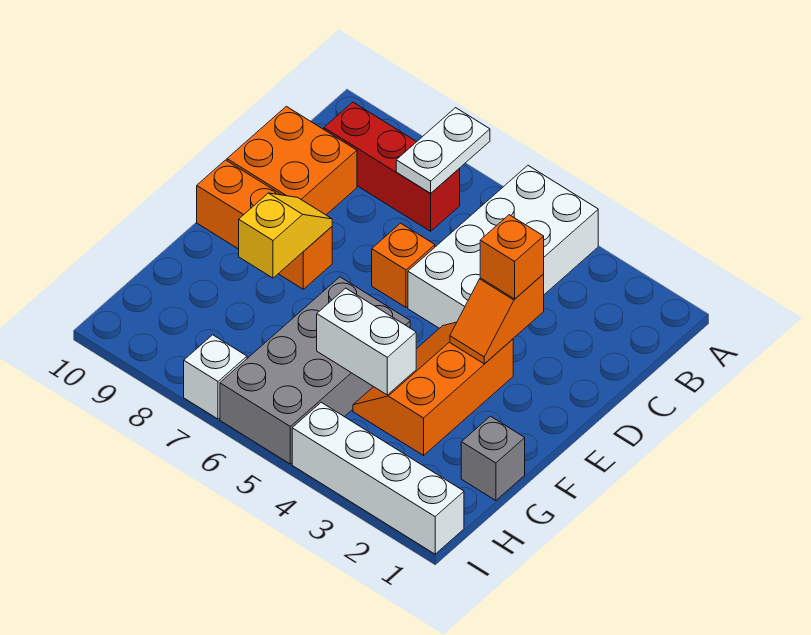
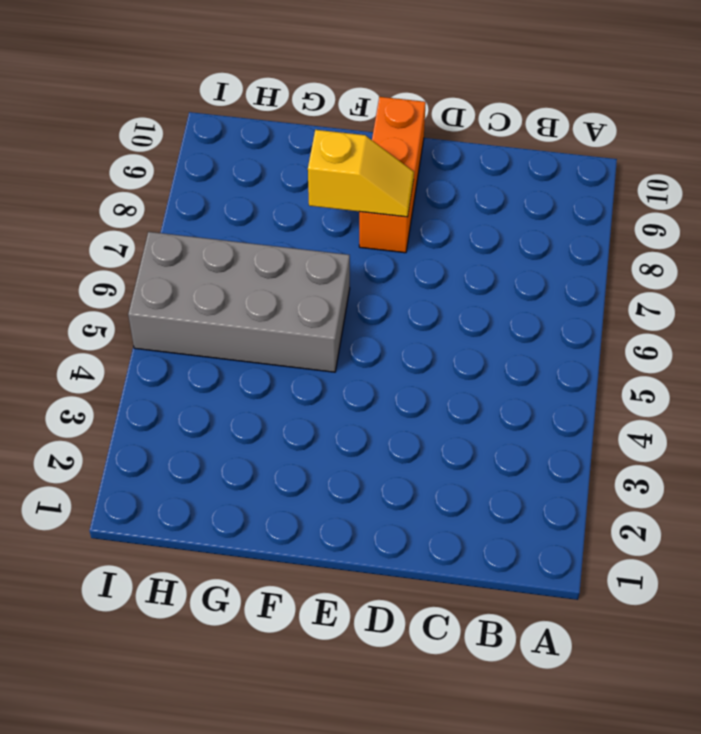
none -> white 2x4 brick [408,166,598,328]
none -> red 1x3 brick [324,102,460,231]
none -> orange 2x2 brick [227,106,357,215]

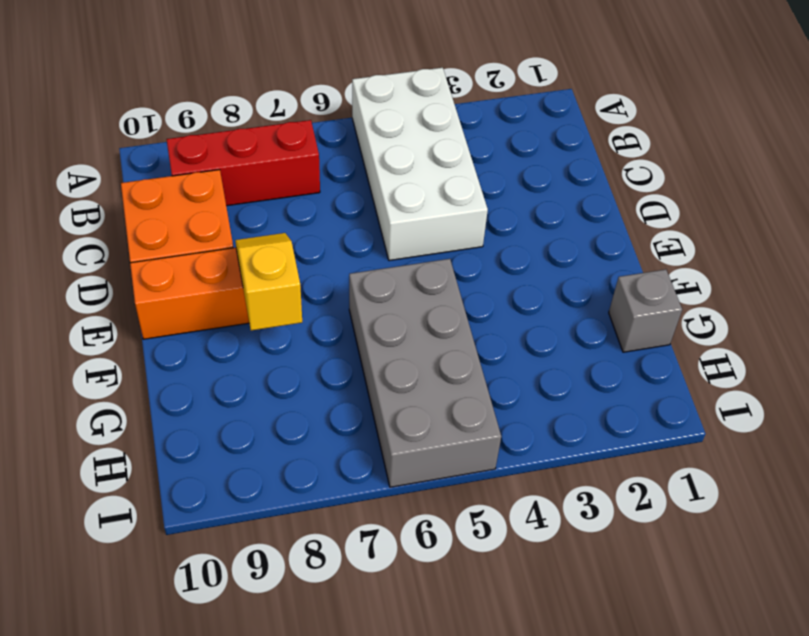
none -> orange 1x1 brick [372,223,435,307]
none -> orange 2x3 slope [353,322,513,455]
none -> white 1x4 brick [292,402,464,554]

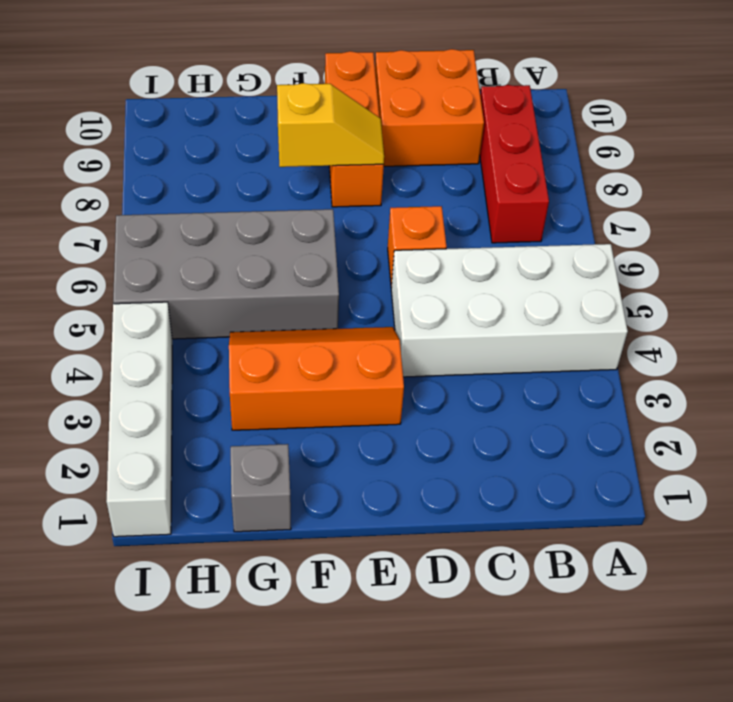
none -> white 1x1 brick [184,335,247,419]
none -> white 1x2 plate [396,108,490,193]
none -> orange 1x2 slope [450,274,544,364]

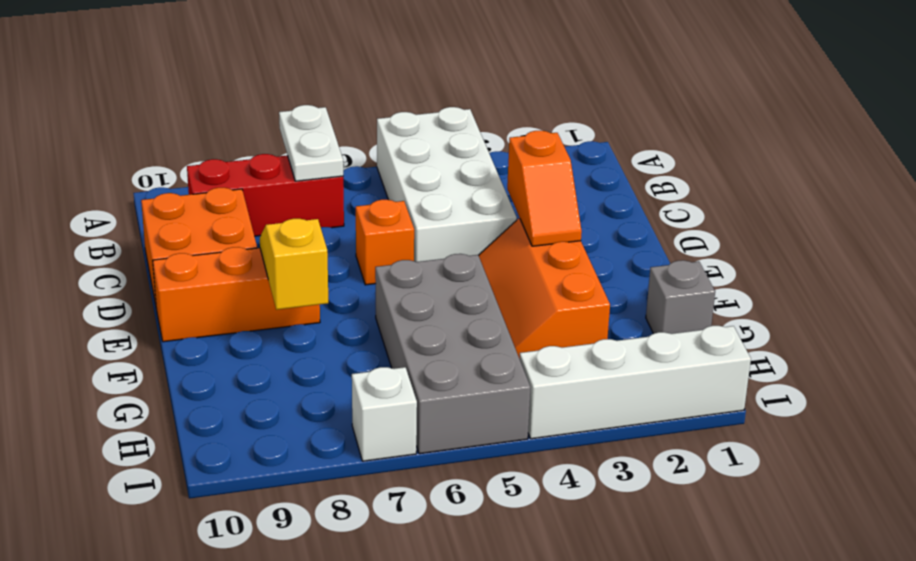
none -> white 1x2 brick [317,288,416,395]
none -> orange 1x1 brick [480,215,544,299]

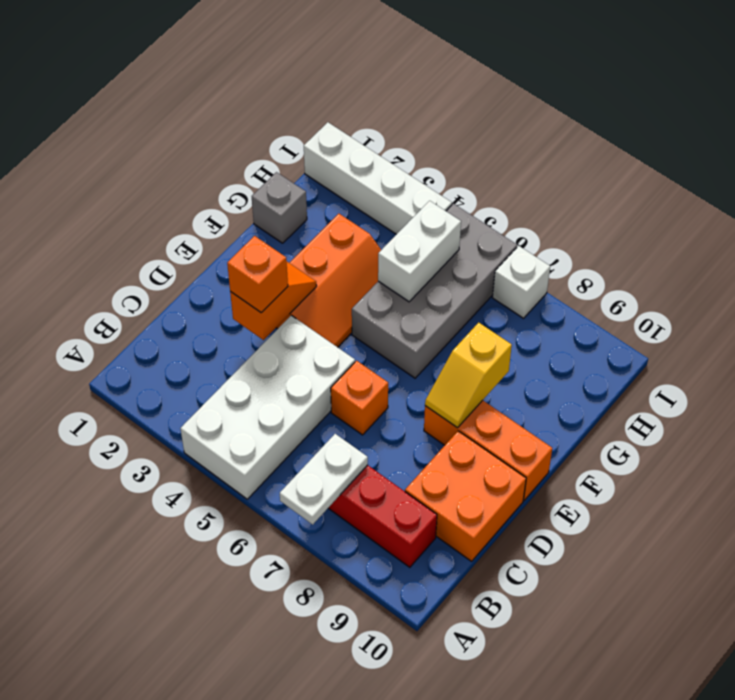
white 1x2 brick [378,201,461,302] -> white 1x2 brick turned to [317,288,416,395]

